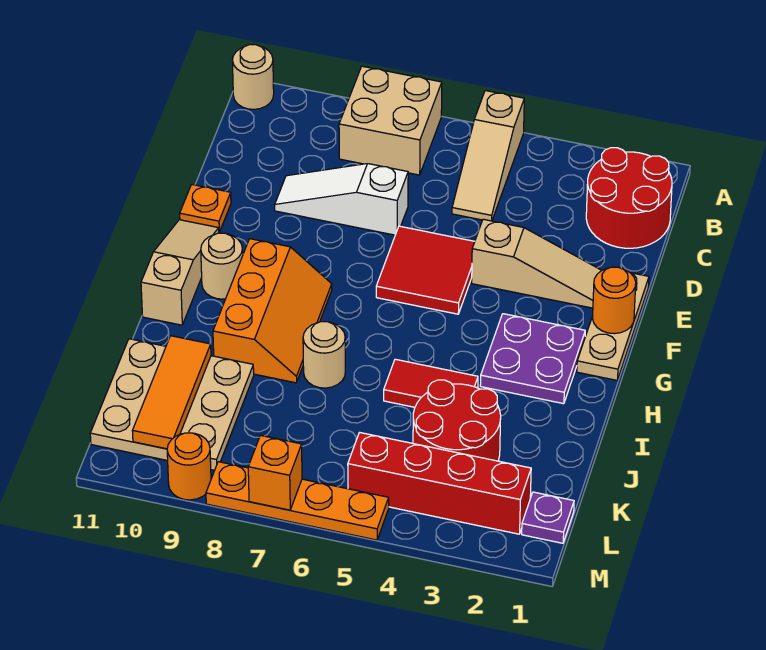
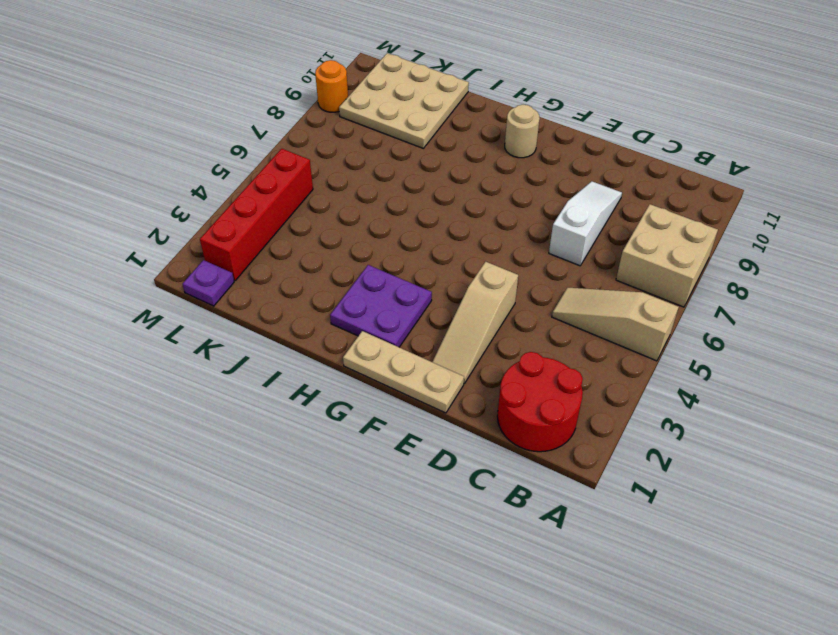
none -> tan 1x1 round brick [232,45,274,109]
none -> red 2x2 tile [376,226,475,314]
none -> orange 1x1 plate [180,185,231,232]

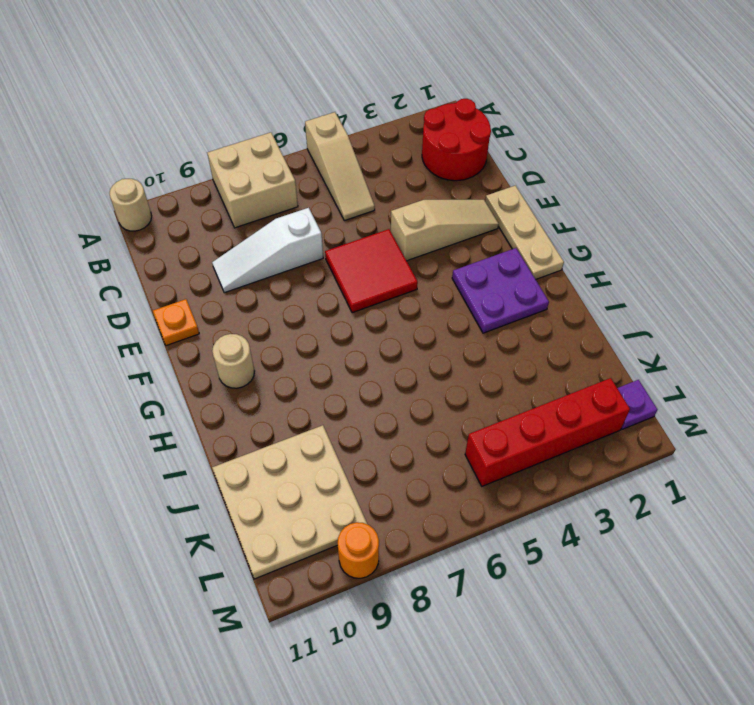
none -> tan 1x3 slope [141,220,219,325]
none -> orange 2x3 slope [213,239,332,383]
none -> red 1x2 tile [384,359,478,407]

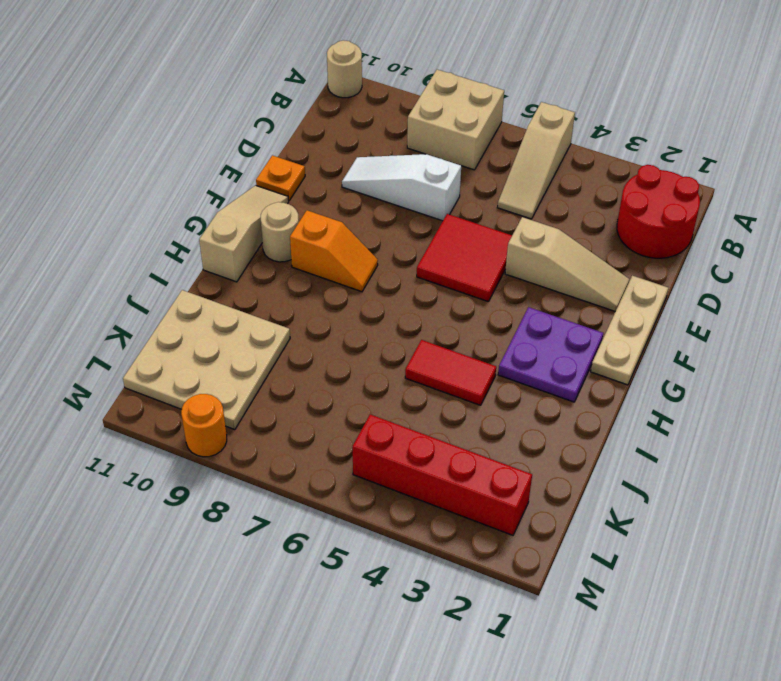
orange 1x2 slope [290,210,378,292] -> orange 2x3 slope [213,239,332,383]
none -> tan 1x1 round brick [303,322,345,388]
none -> red 2x2 round brick [413,380,501,461]
none -> purple 1x1 plate [522,492,574,543]

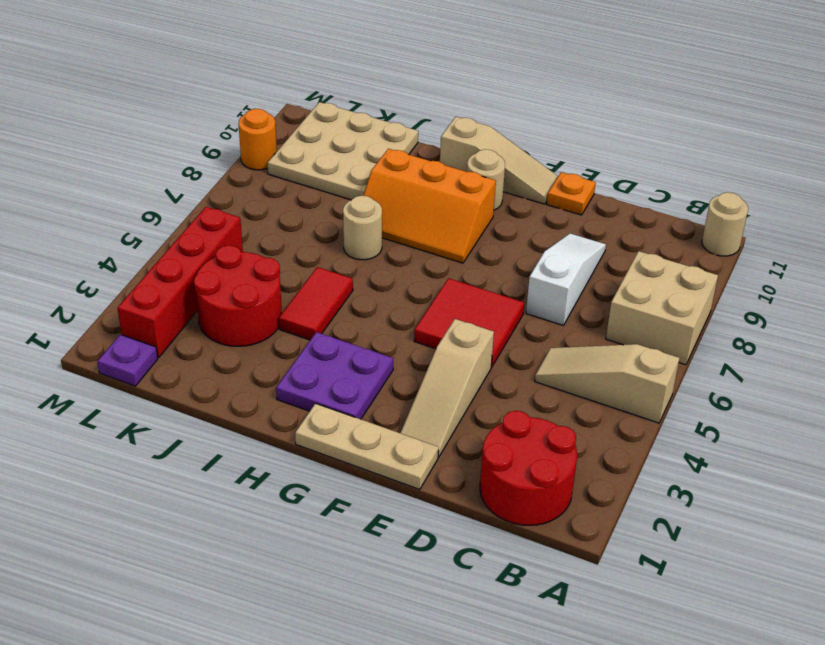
none -> orange 1x4 plate [206,462,389,540]
none -> orange 1x1 round brick [593,267,636,334]
none -> orange 1x3 tile [132,336,211,449]

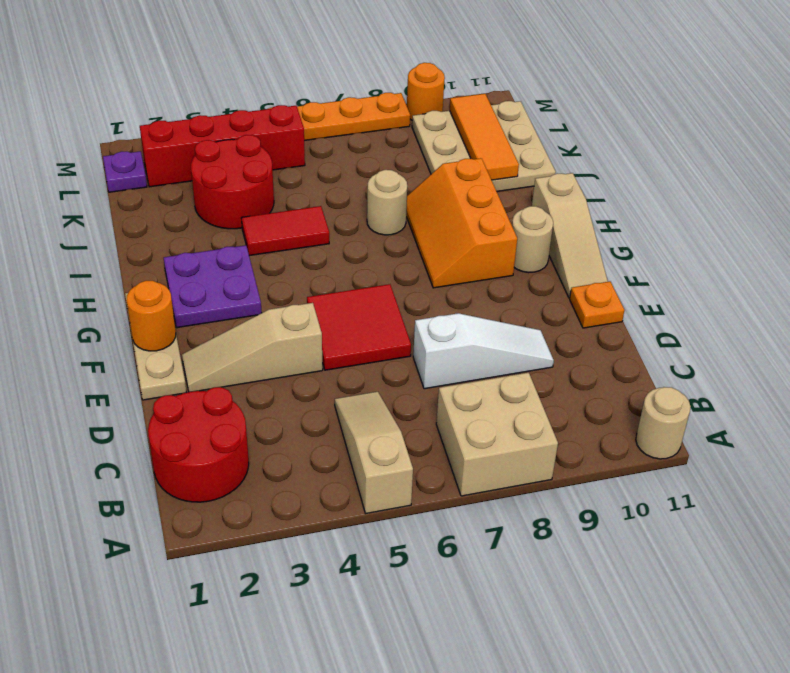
none -> orange 1x1 brick [248,435,302,510]

